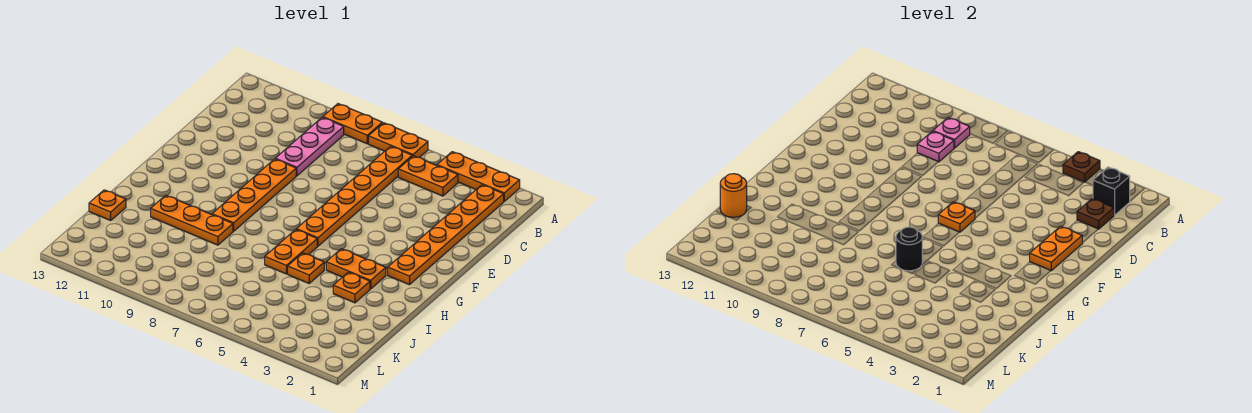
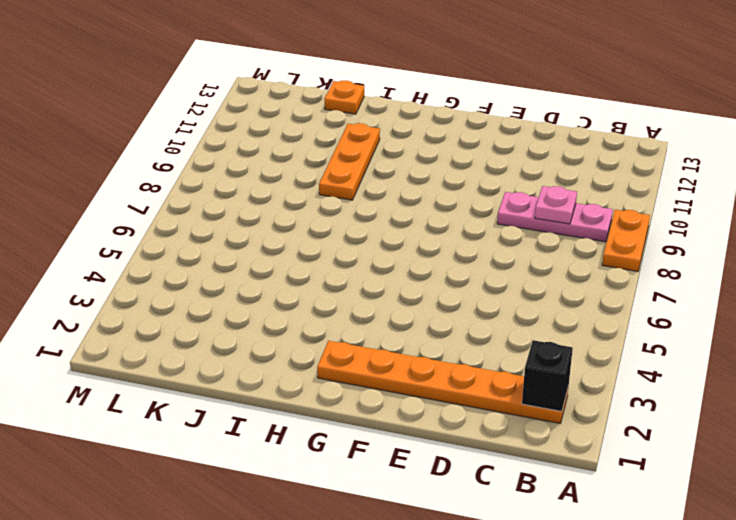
none -> orange 1x3 plate [437,152,520,201]
none -> orange 1x2 plate [369,123,428,158]
none -> orange 1x2 plate [398,156,458,196]

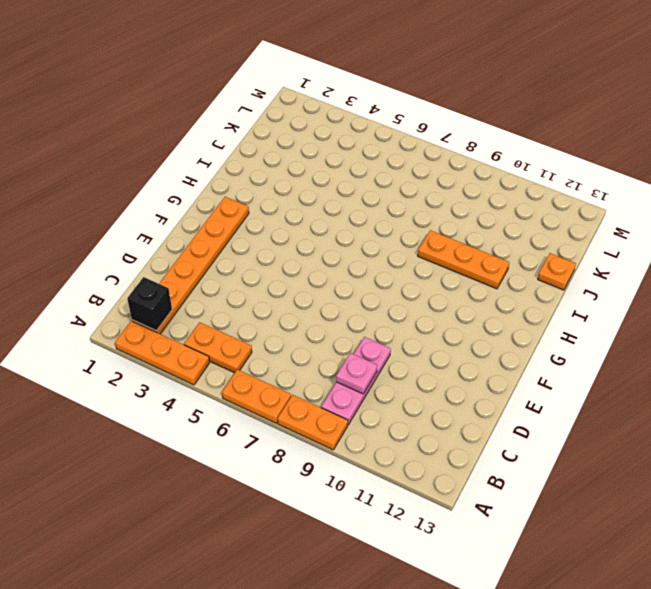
none -> orange 1x6 plate [296,146,412,246]
none -> orange 1x4 plate [212,159,296,231]
none -> orange 1x2 plate [326,249,386,289]

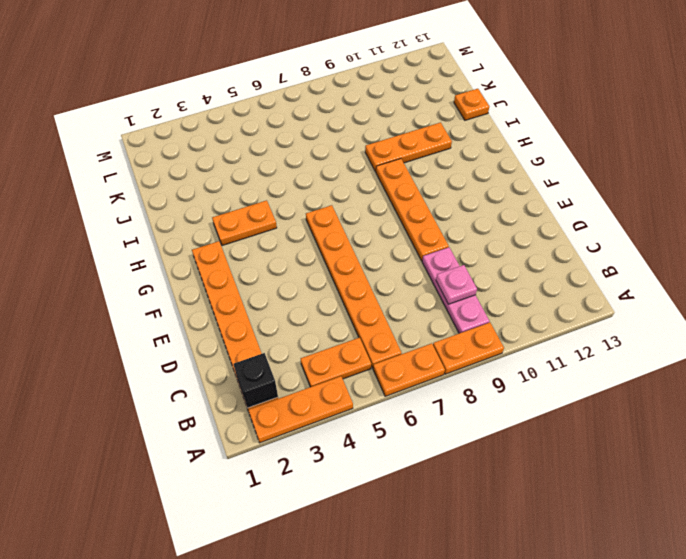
none -> orange 1x2 plate [265,229,317,274]
none -> orange 1x1 plate [333,272,370,303]
none -> orange 1x1 plate [288,253,324,283]

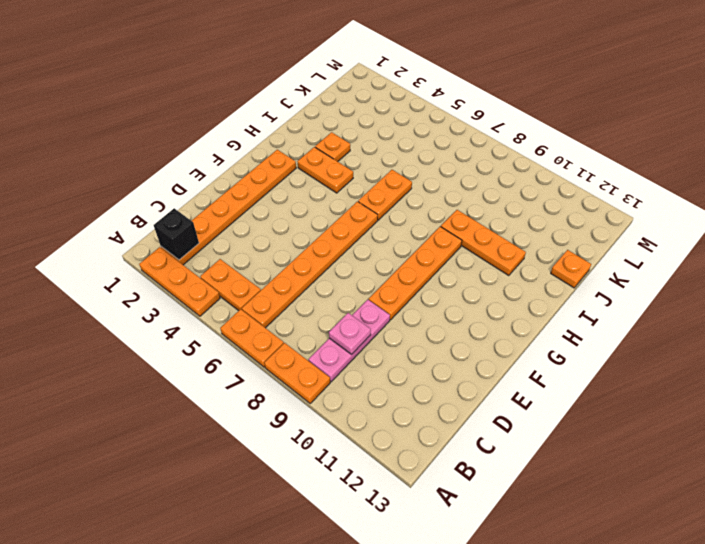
none -> orange 1x1 plate [288,253,324,283]
none -> brown 1x1 plate [1063,152,1100,182]
none -> pink 1x1 plate [933,117,970,148]

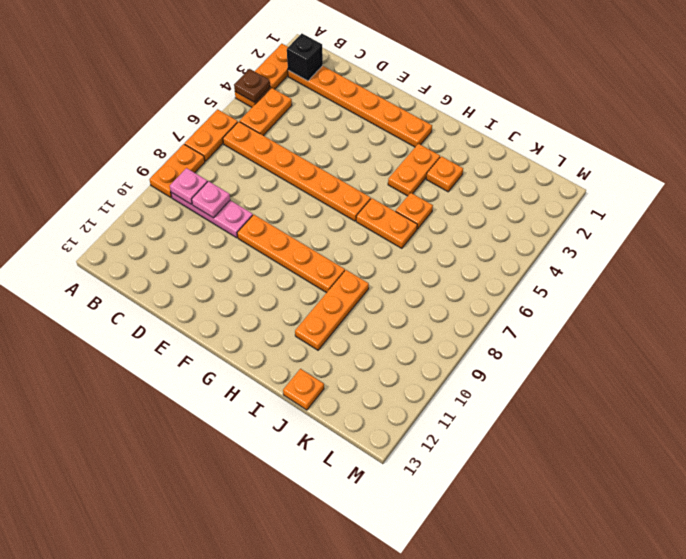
none -> brown 1x1 plate [1077,199,1114,229]
none -> orange 1x2 plate [1030,226,1082,271]
none -> orange 1x1 plate [938,202,975,232]

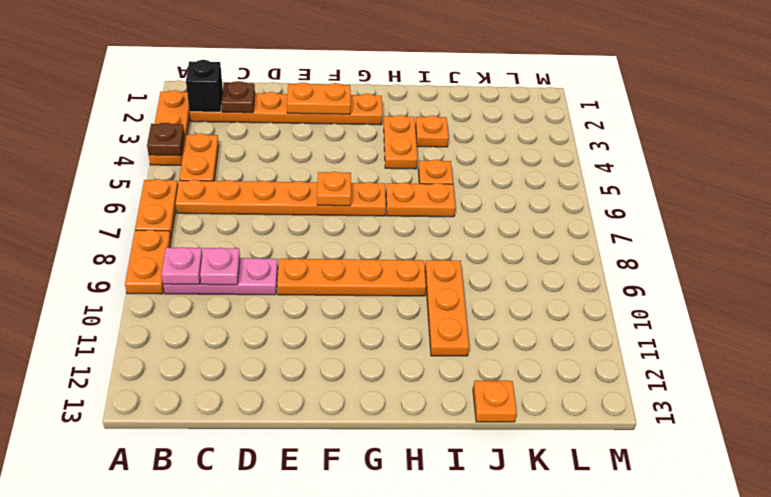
none -> black 1x1 round brick [896,227,922,271]
none -> orange 1x1 round brick [720,174,747,217]

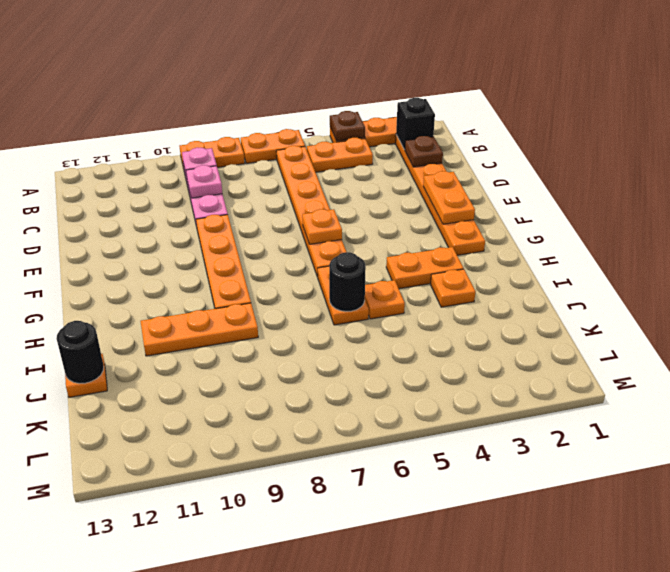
black 1x1 round brick [56,321,104,384] -> orange 1x1 round brick [720,174,747,217]

